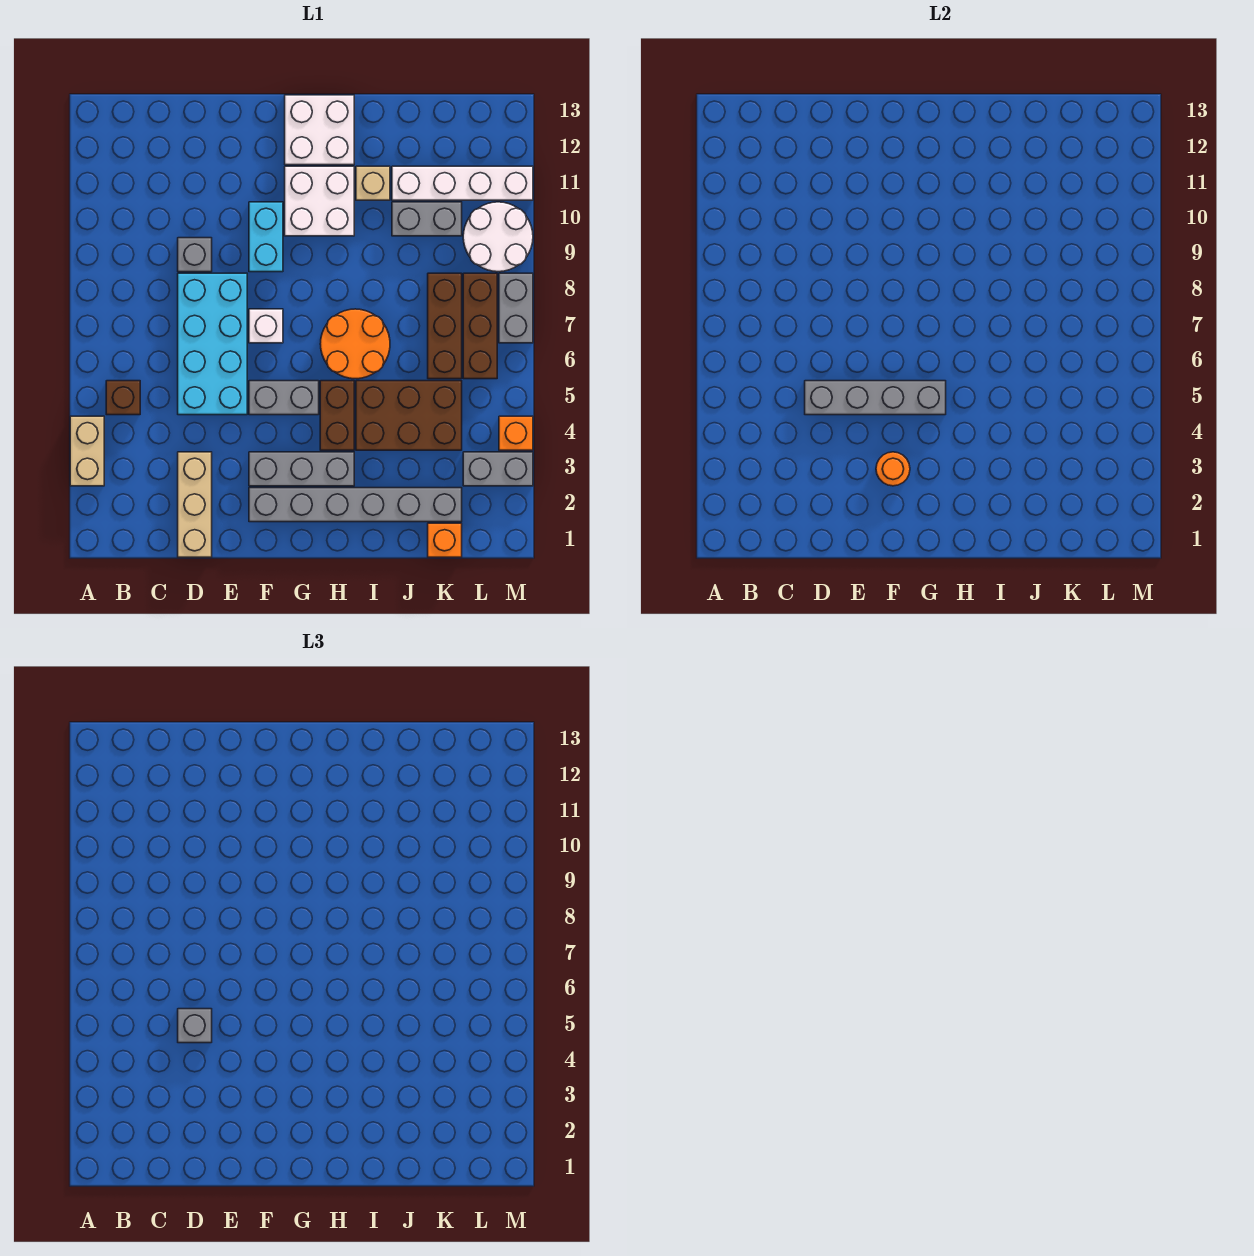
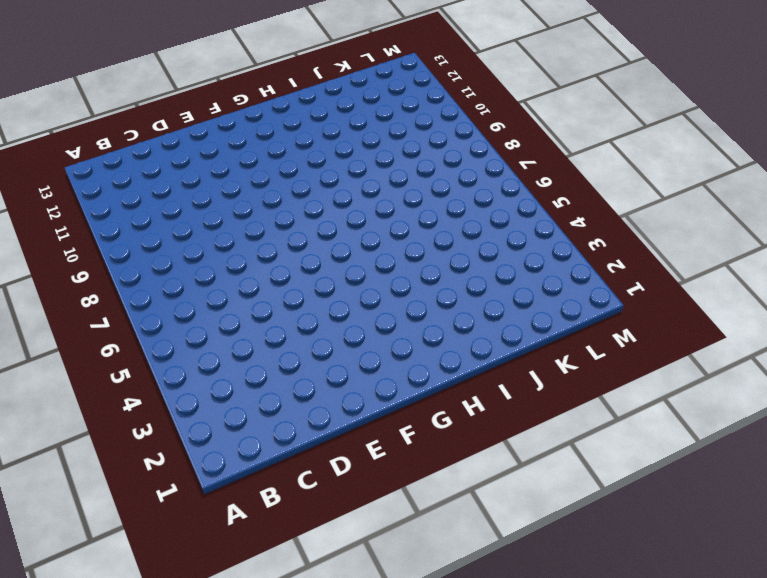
none -> tan 1x2 brick [70,416,104,486]
none -> brown 1x1 brick [106,381,140,415]
none -> tan 1x3 brick [178,452,212,557]

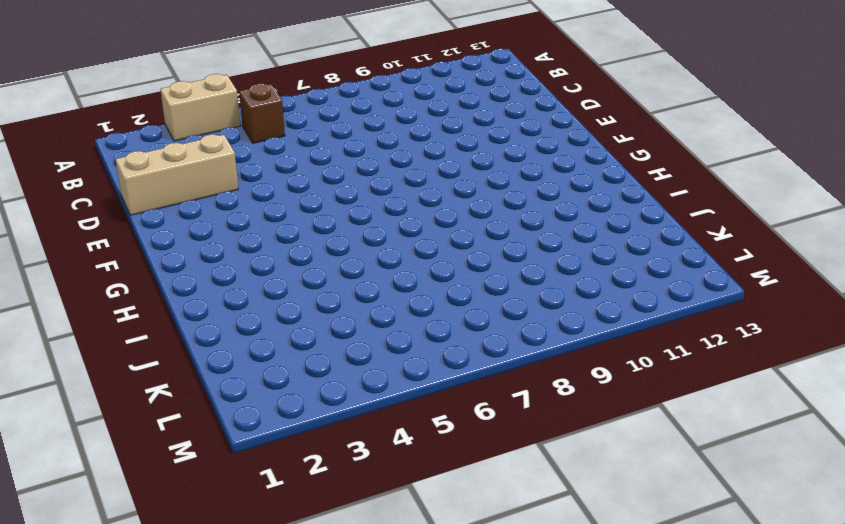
none -> cyan 2x4 brick [178,273,247,415]
none -> grey 1x1 brick [178,238,212,272]
none -> grey 1x6 brick [249,488,462,522]

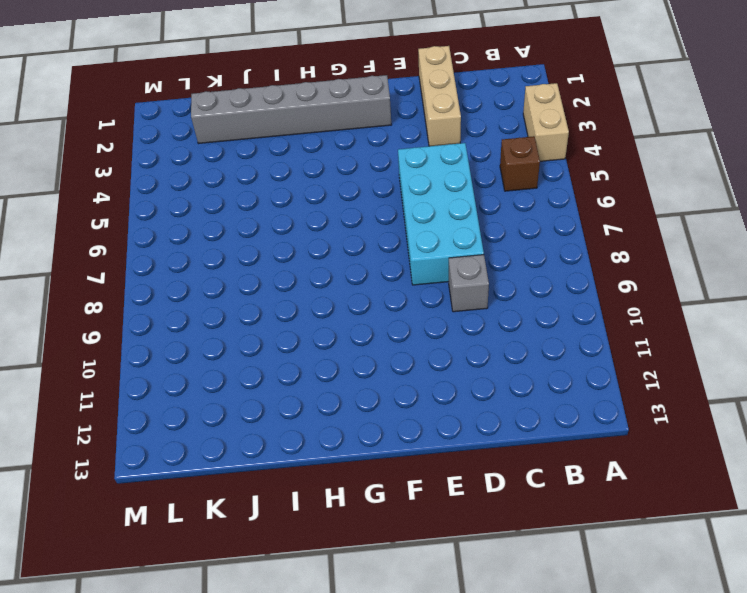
none -> grey 1x3 brick [249,452,354,486]
none -> grey 1x2 brick [249,381,319,415]
none -> white 1x1 brick [249,309,283,343]

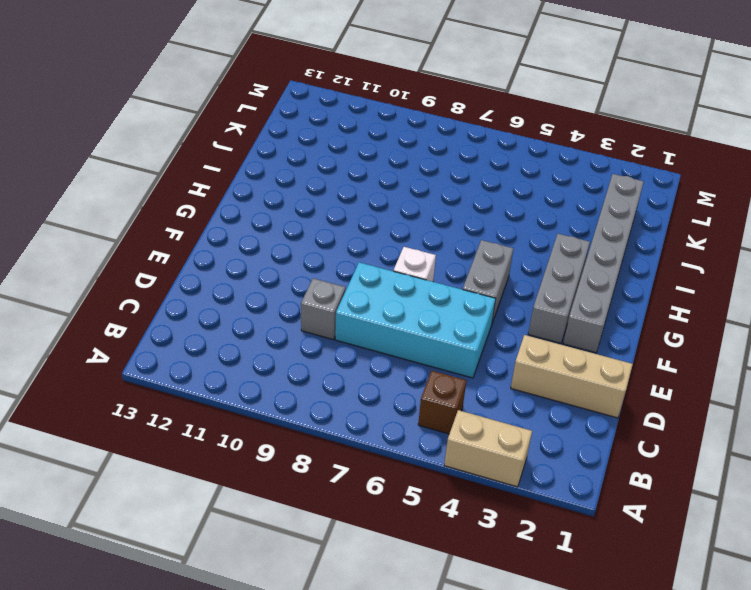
none -> cyan 1x2 brick [249,202,283,272]
none -> white 2x2 brick [285,166,354,236]
none -> white 2x2 brick [285,95,354,165]

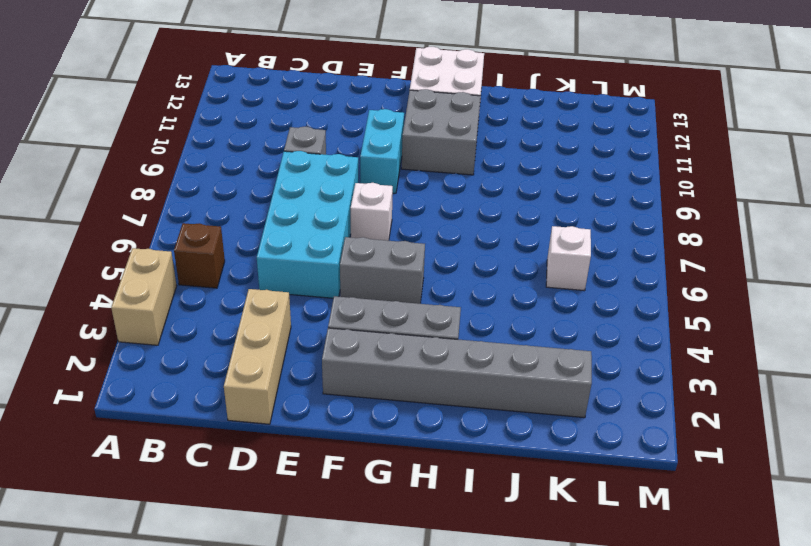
grey 2x2 brick [402,89,480,175] -> white 2x2 brick [285,166,354,236]
white 1x1 brick [546,226,591,291] -> brown 1x3 brick [428,273,462,379]
none -> brown 1x2 brick [320,381,354,450]
none -> orange 2x2 round brick [320,309,390,379]
none -> brown 2x3 brick [356,381,462,450]

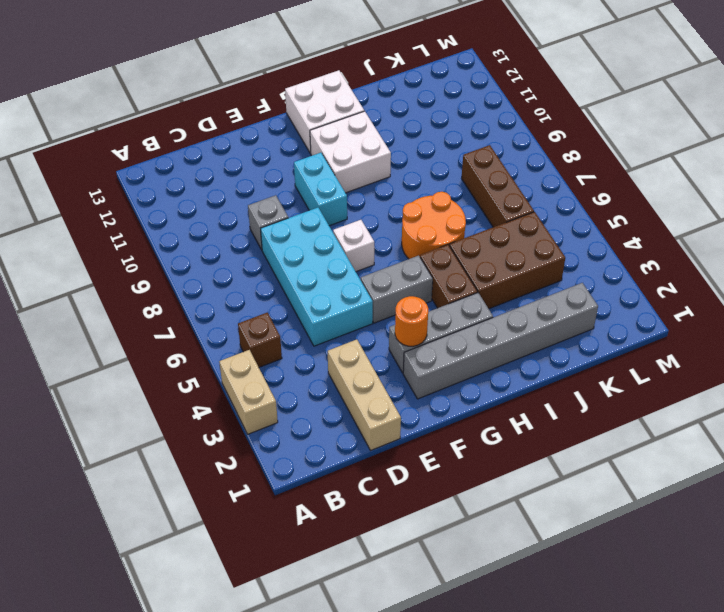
none -> tan 1x1 brick [356,166,390,200]
none -> grey 1x2 brick [392,202,462,236]
none -> white 1x4 brick [392,166,533,200]

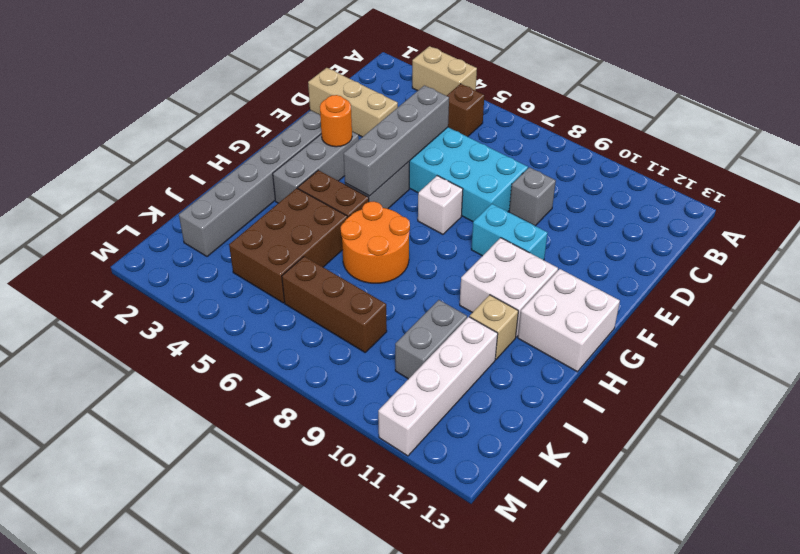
none -> orange 1x1 brick [428,523,462,557]
none -> grey 1x2 brick [463,452,533,486]
none -> brown 1x3 brick [463,273,497,379]

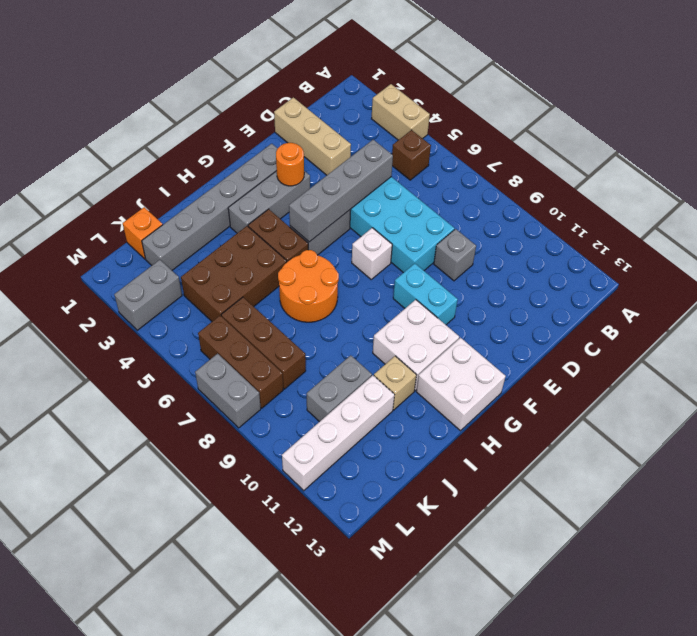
none -> white 2x2 round brick [463,202,533,272]
none -> orange 1x1 brick [499,416,533,450]
none -> grey 1x1 brick [178,1009,212,1043]

